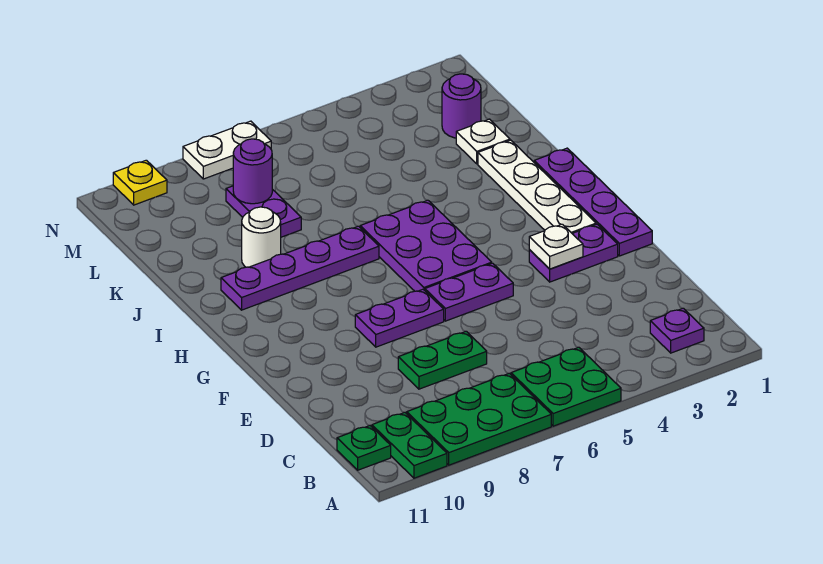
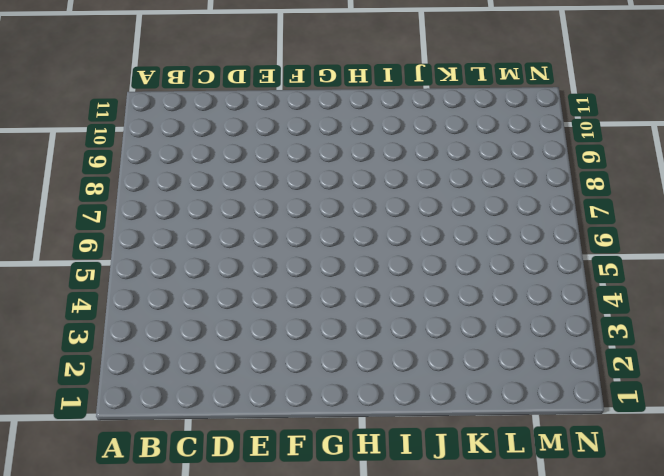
none -> green 2x2 plate [511,347,621,426]
none -> green 2x3 plate [407,373,551,465]
none -> green 1x2 plate [372,413,447,478]

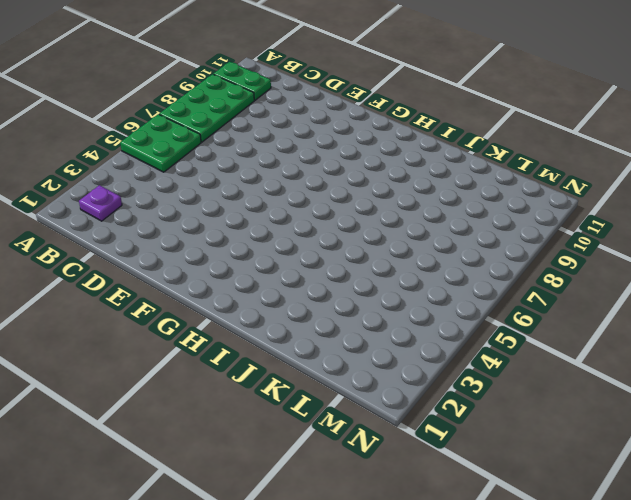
none -> green 1x1 plate [337,426,391,470]
none -> green 1x2 plate [398,331,487,389]
none -> purple 1x4 plate [534,148,652,256]

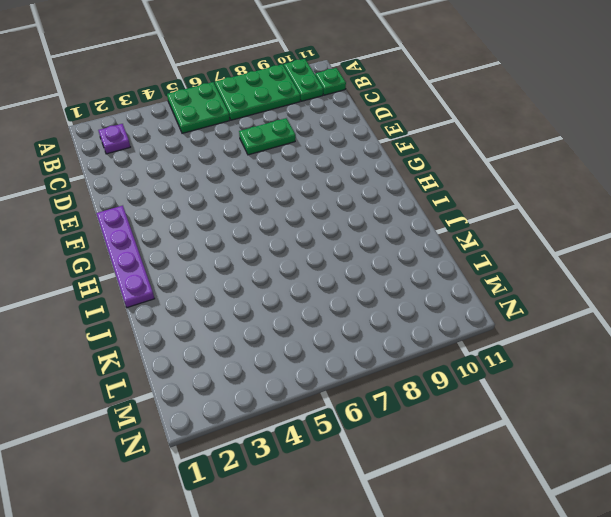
none -> purple 1x2 plate [529,224,618,282]
none -> purple 1x2 plate [425,263,513,321]
none -> purple 1x2 plate [355,289,444,347]

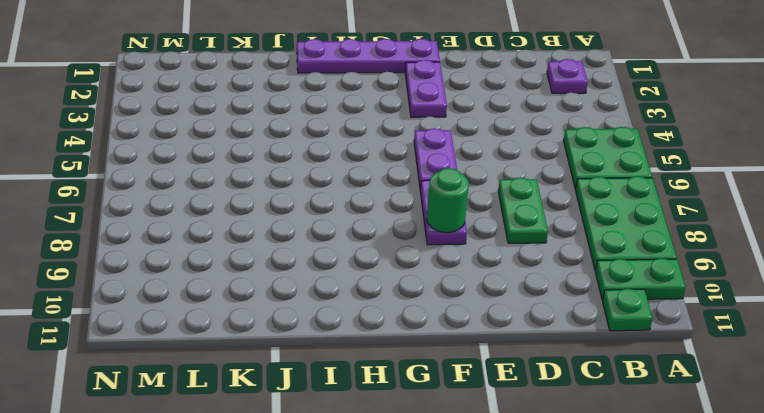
green 1x1 round brick [426,168,469,232] -> none
none -> white 1x4 plate [478,140,596,233]
none -> purple 2x3 plate [360,200,492,291]
none -> purple 1x4 plate [221,226,379,310]

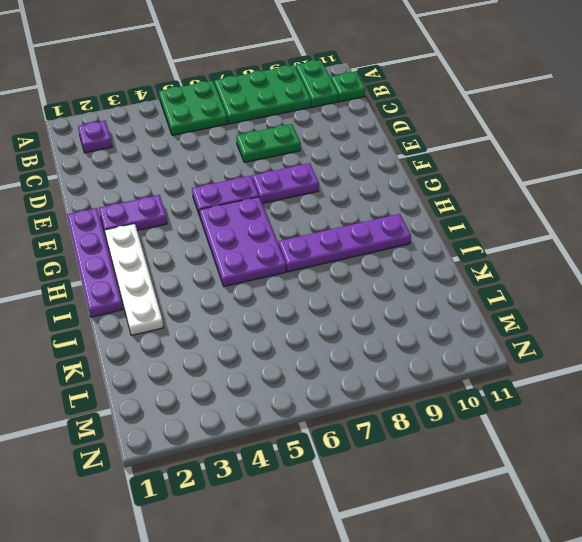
none -> white 1x1 round brick [242,207,281,267]
none -> white 1x1 plate [456,119,510,164]
none -> purple 1x2 plate [226,186,301,237]

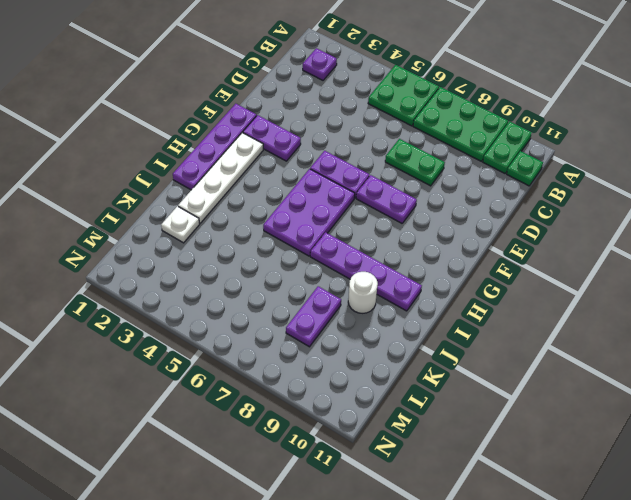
none -> purple 1x1 round brick [442,74,481,138]
none -> white 1x2 plate [183,121,271,179]
none -> yellow 1x1 plate [113,160,167,205]

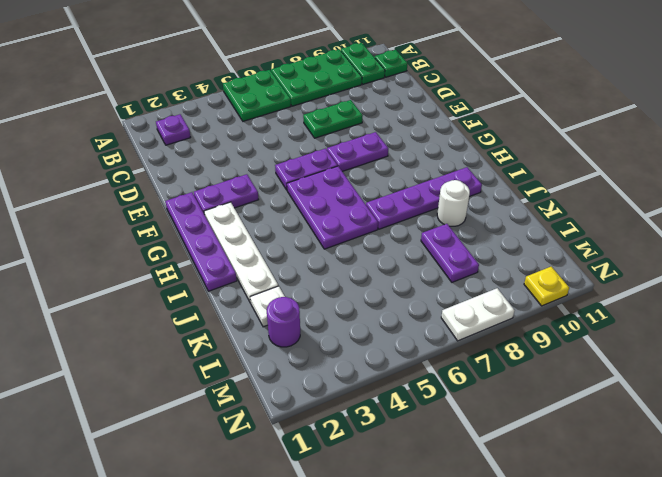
none -> white 1x1 plate [529,224,583,269]
none -> purple 1x1 round brick [233,139,272,204]

